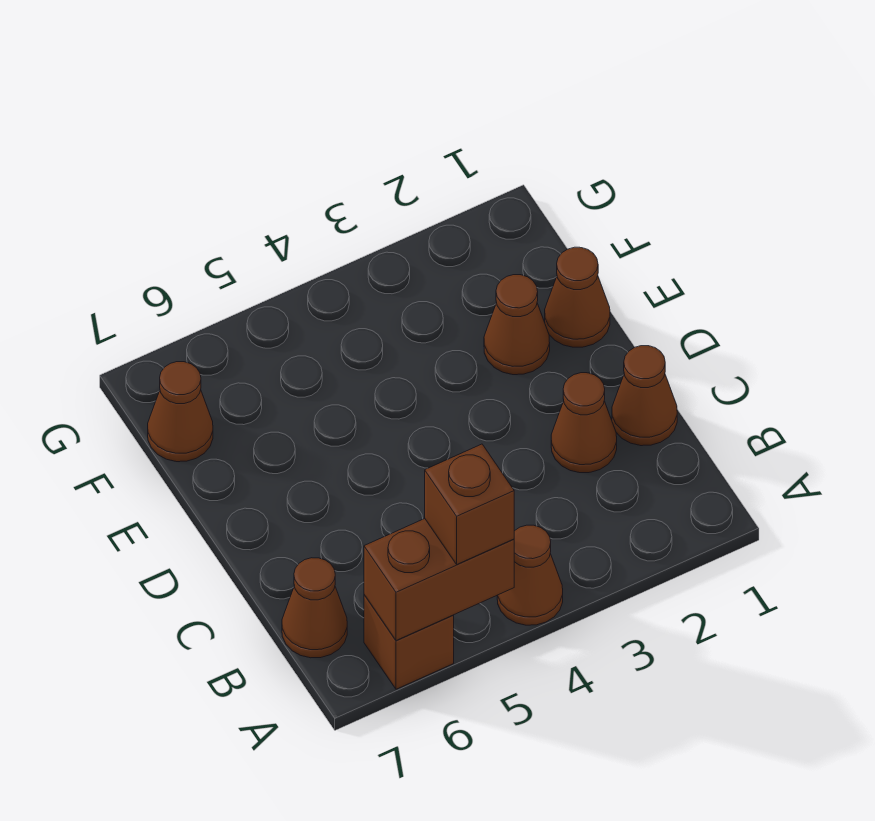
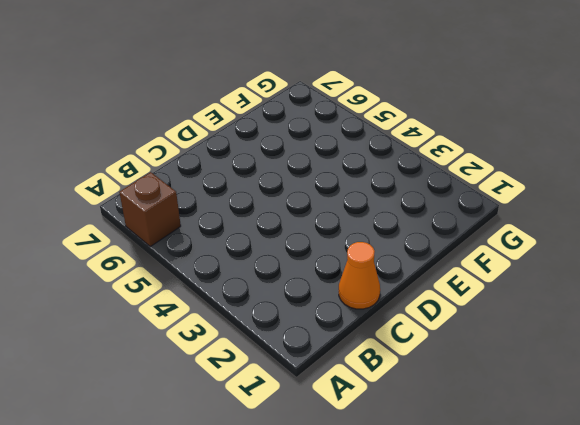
orange 1x1 cone [339,242,380,309] -> brown 1x1 cone [612,346,677,446]
none -> brown 1x1 cone [497,525,563,625]
none -> brown 1x1 cone [282,558,347,658]

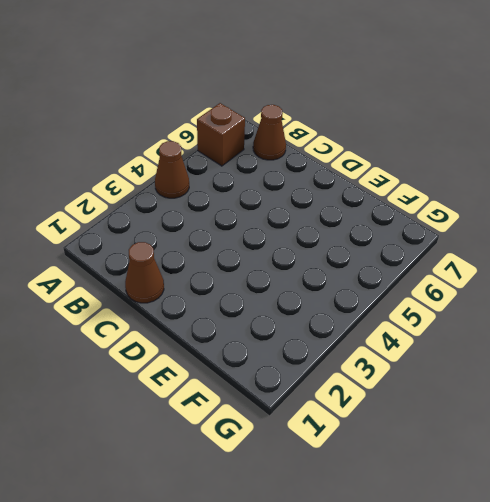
none -> brown 1x1 cone [551,373,617,473]
none -> brown 1x1 cone [545,247,610,347]

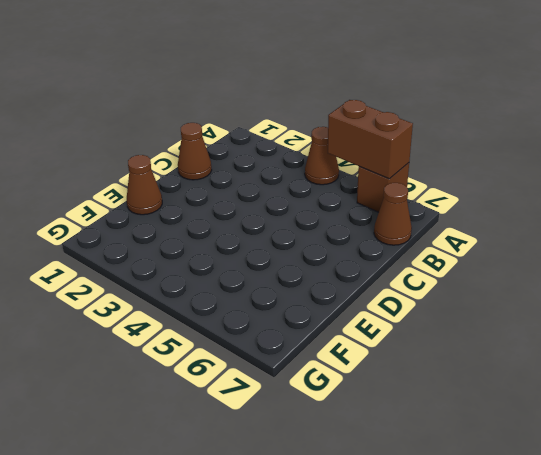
none -> brown 1x1 cone [551,373,617,473]
none -> brown 1x1 cone [484,275,550,375]

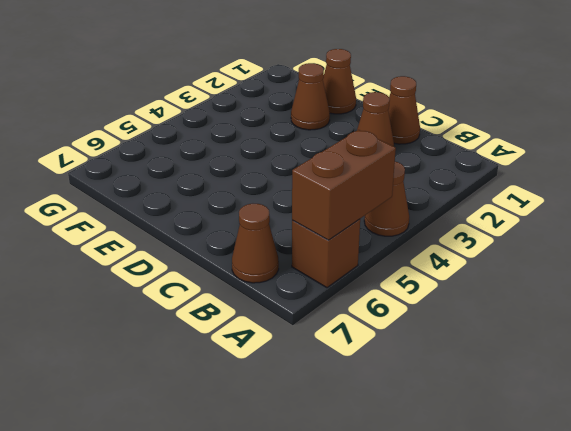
none -> brown 1x1 cone [148,362,213,462]
none -> brown 1x1 brick [425,444,514,564]

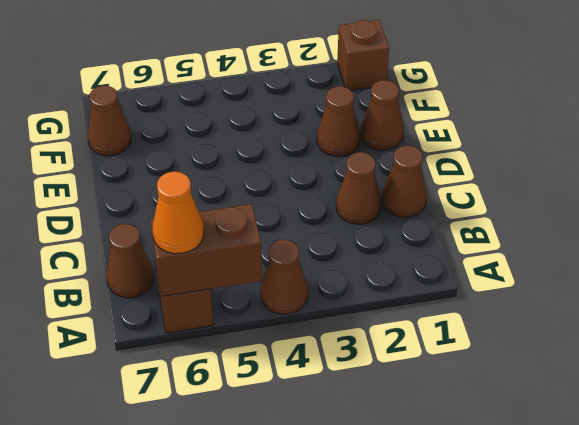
orange 1x1 cone [152,172,204,254] -> none
brown 1x1 brick [337,20,389,90] -> brown 1x1 brick moved to [425,444,514,564]

